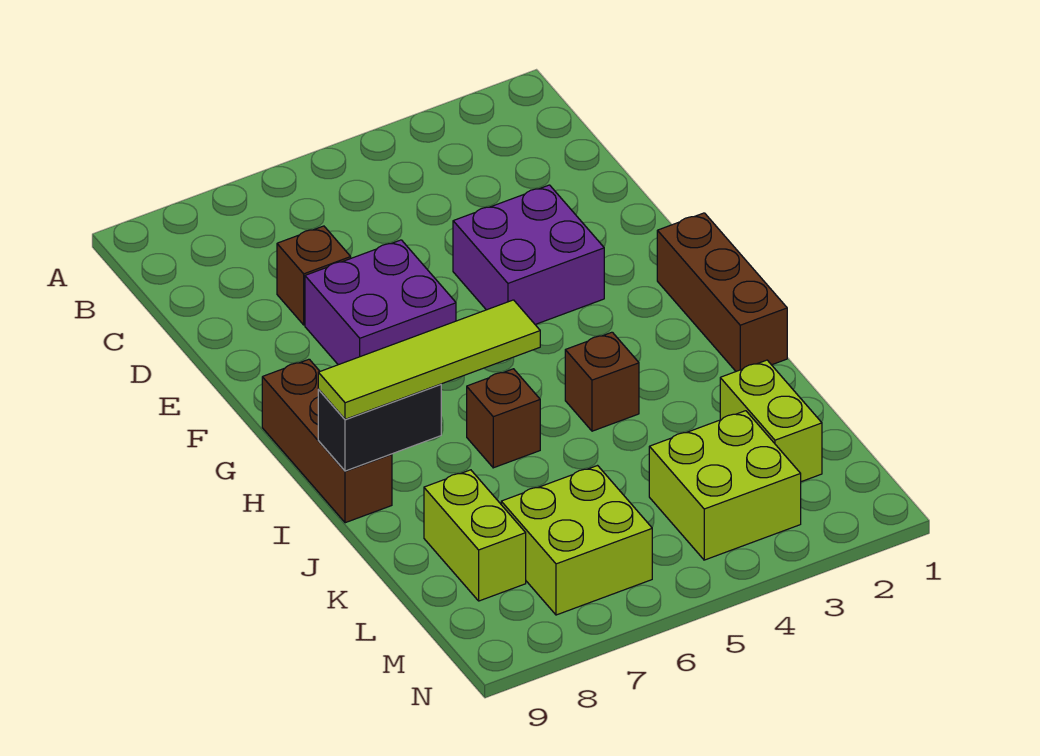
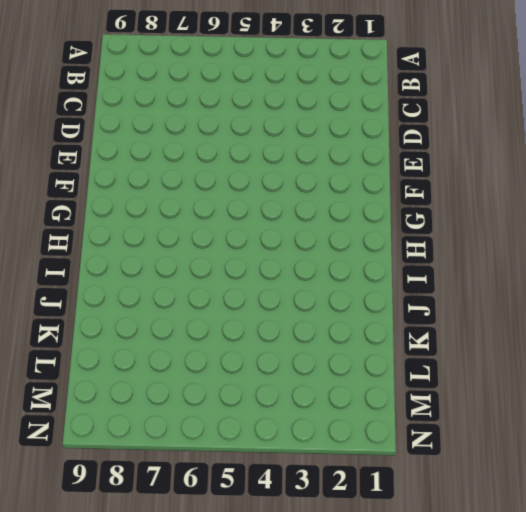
none -> brown 1x1 brick [277,226,351,325]
none -> purple 2x2 brick [453,185,604,324]
none -> purple 2x2 brick [305,240,456,365]

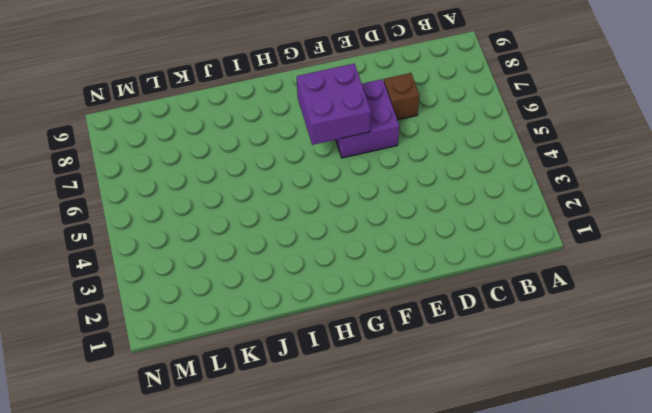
purple 2x2 brick [297,64,371,145] -> purple 2x2 brick moved to [453,185,604,324]
none -> brown 1x3 brick [657,213,787,371]
none -> brown 1x3 brick [262,359,392,523]
none -> brown 1x1 brick [565,332,639,431]

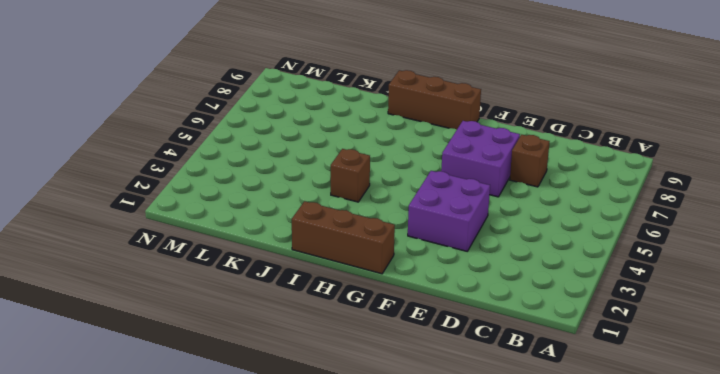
none -> brown 1x1 brick [467,369,540,468]
none -> lime 1x2 brick [720,360,822,482]
none -> lime 1x2 brick [424,470,526,601]

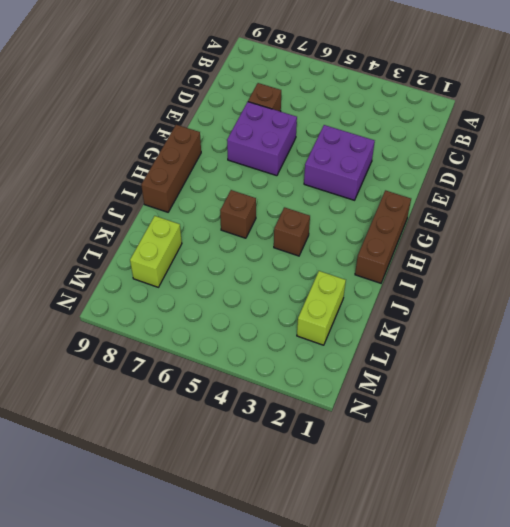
none -> lime 2x2 brick [649,411,801,560]
none -> lime 2x2 brick [501,466,652,615]
none -> black 1x2 brick [318,384,441,471]

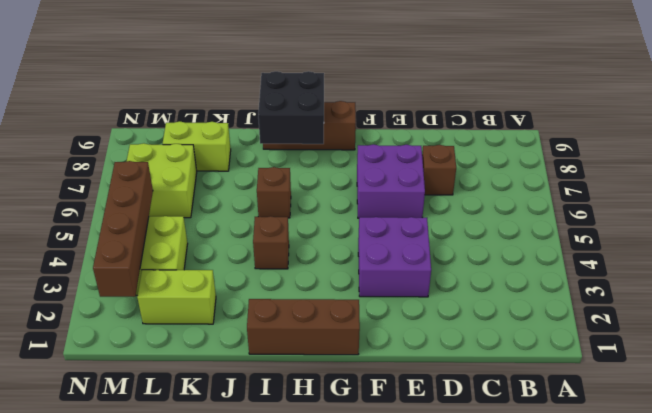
black 2x2 brick [258,71,324,144] -> black 1x2 brick [318,384,441,471]
brown 1x4 brick [93,161,153,297] -> none
none -> lime 1x4 tile [318,300,540,419]

